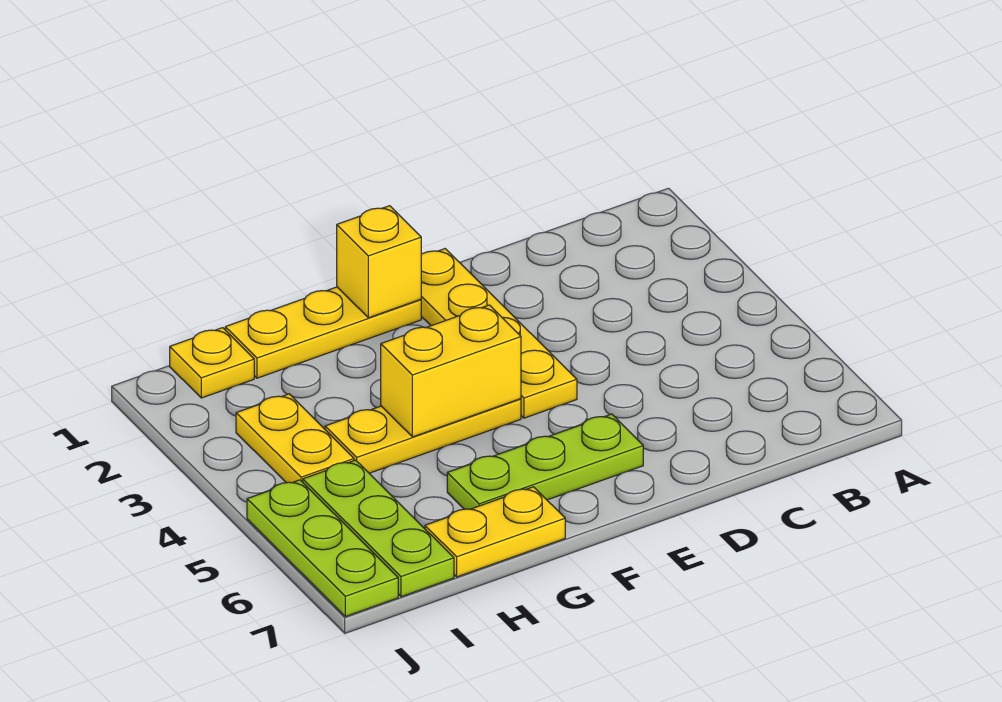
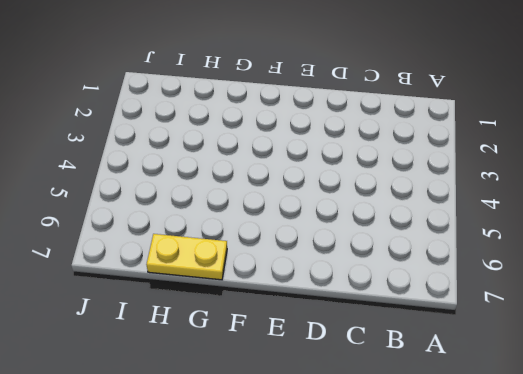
none -> yellow 1x4 plate [421,249,577,418]
none -> lime 1x3 plate [447,414,643,509]

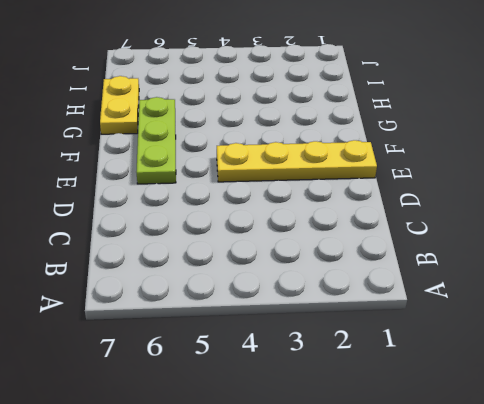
none -> yellow 1x3 plate [225,287,421,378]
none -> yellow 1x3 plate [325,399,521,473]

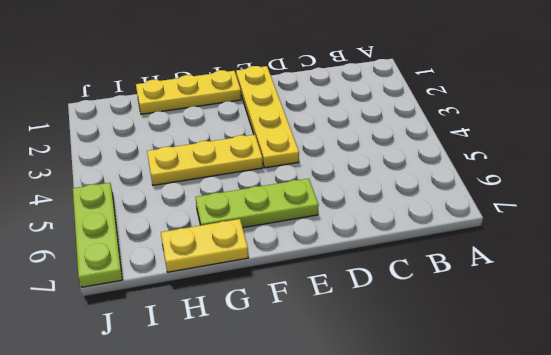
none -> yellow 1x1 plate [170,328,254,398]
none -> yellow 1x2 plate [236,394,354,483]

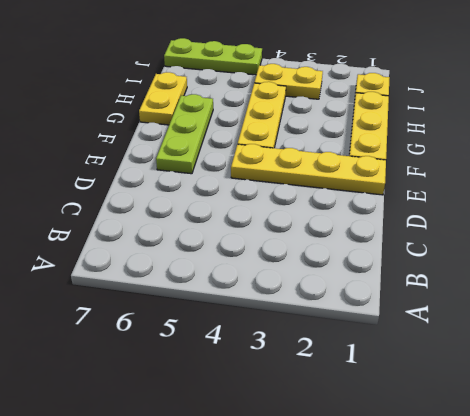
none -> lime 1x3 plate [303,460,454,597]
none -> yellow 1x1 brick [337,206,421,318]

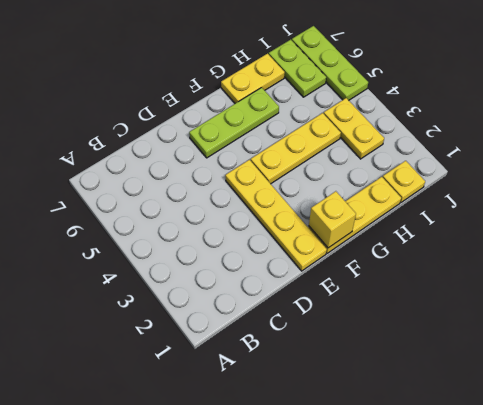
lime 1x2 plate [269,40,326,97] -> lime 1x3 plate [303,460,454,597]
none -> yellow 1x2 brick [381,305,521,437]

